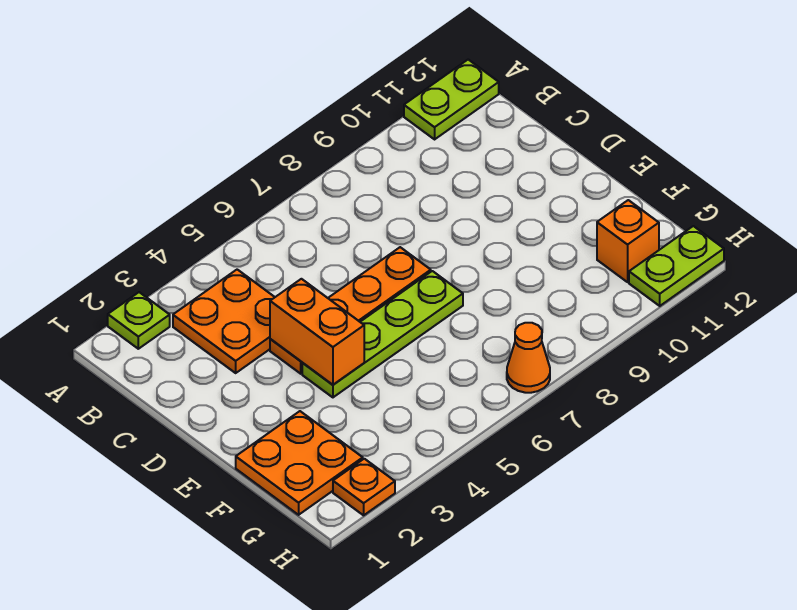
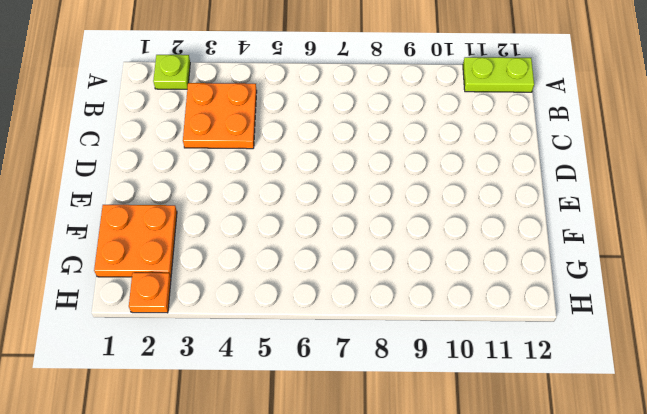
none -> orange 1x4 plate [270,247,431,374]
none -> lime 1x4 plate [302,271,463,397]

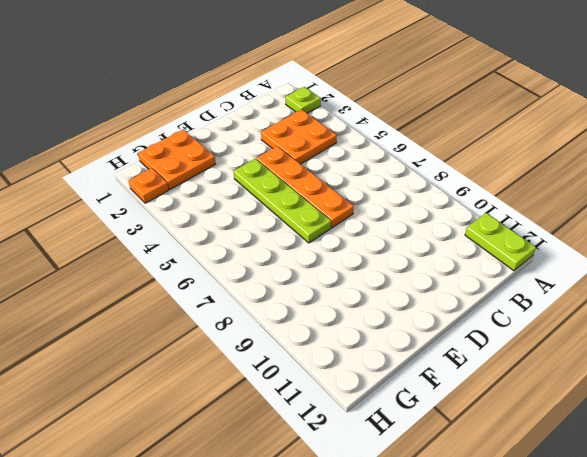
none -> orange 1x1 brick [597,200,659,282]
none -> orange 1x1 cone [507,323,550,393]

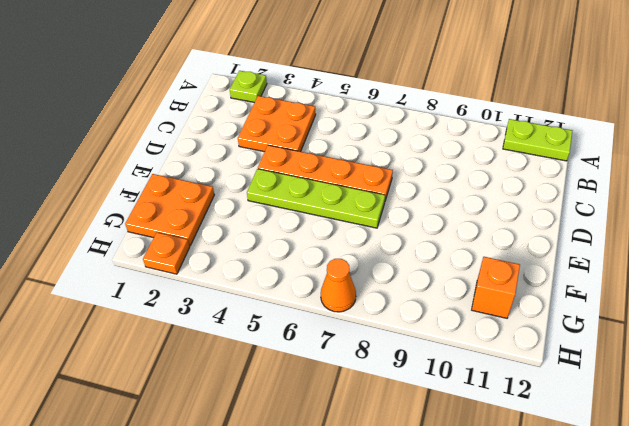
none -> lime 1x2 plate [629,226,724,306]
none -> orange 1x2 brick [270,279,364,385]

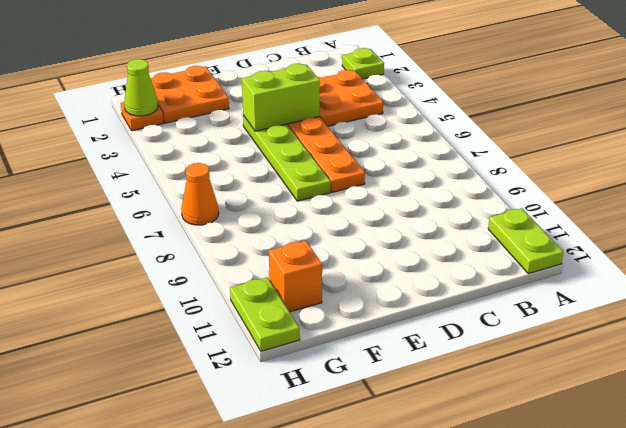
lime 1x2 brick [242,64,320,131] -> orange 1x2 brick [270,279,364,385]
lime 1x1 cone [124,59,158,116] -> none

